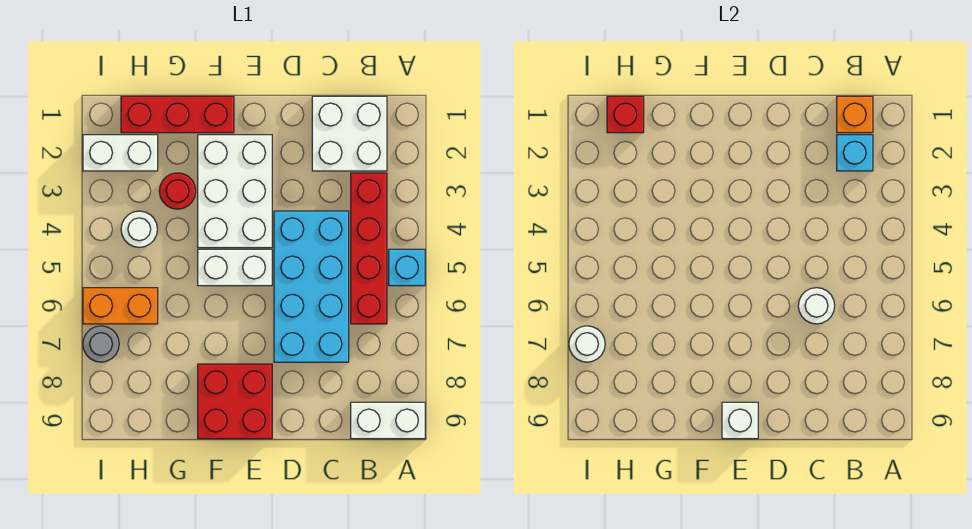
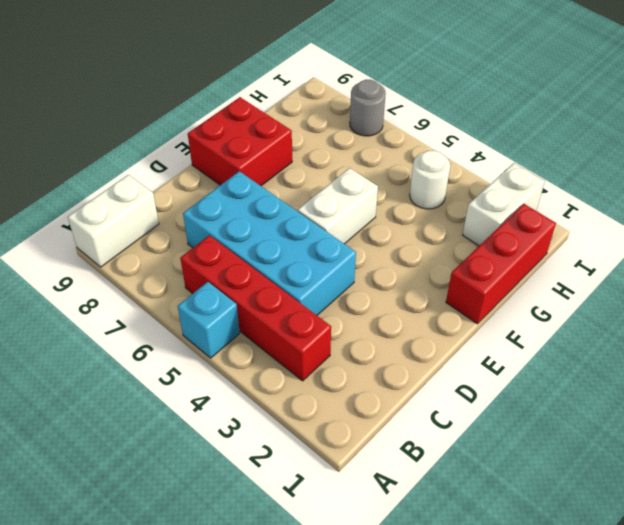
none -> white 2x2 brick [312,96,387,171]
none -> white 2x3 brick [198,135,272,248]
none -> red 1x1 round brick [159,173,196,209]

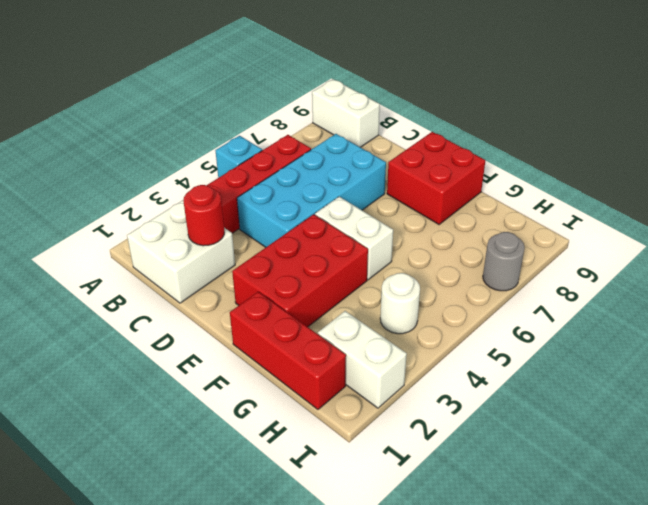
red 1x1 round brick [183,185,224,246] -> red 1x1 round brick moved to [159,173,196,209]
red 2x3 brick [232,214,368,327] -> white 2x3 brick [198,135,272,248]
none -> orange 1x2 brick [83,288,158,324]
none -> orange 1x1 brick [837,96,873,133]
none -> cyan 1x1 brick [837,135,873,171]

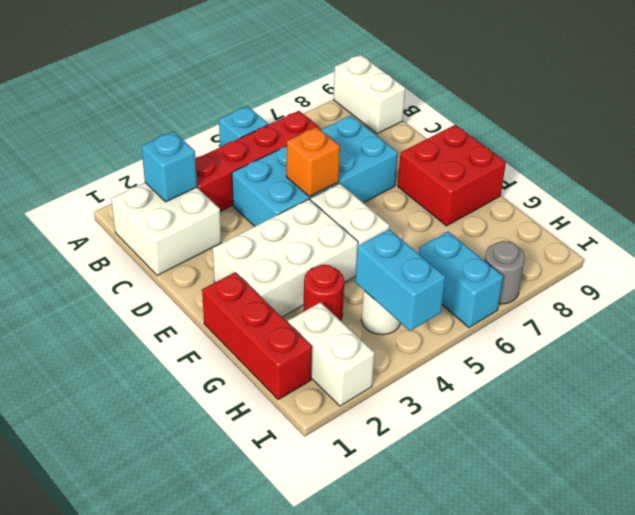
orange 1x1 brick [286,127,340,197] -> orange 1x1 brick moved to [837,96,873,133]
cyan 1x2 brick [355,229,445,331] -> none
cyan 1x2 brick [418,232,503,328] -> orange 1x2 brick [83,288,158,324]
none -> white 1x1 round brick [798,288,835,324]
none -> white 1x1 brick [722,402,758,439]
none -> red 1x1 brick [607,96,644,133]

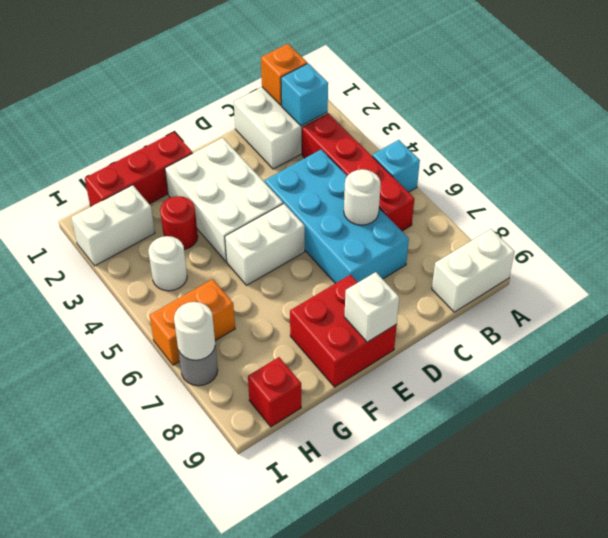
red 1x1 brick [248,357,301,427] -> red 1x1 brick moved to [607,96,644,133]

